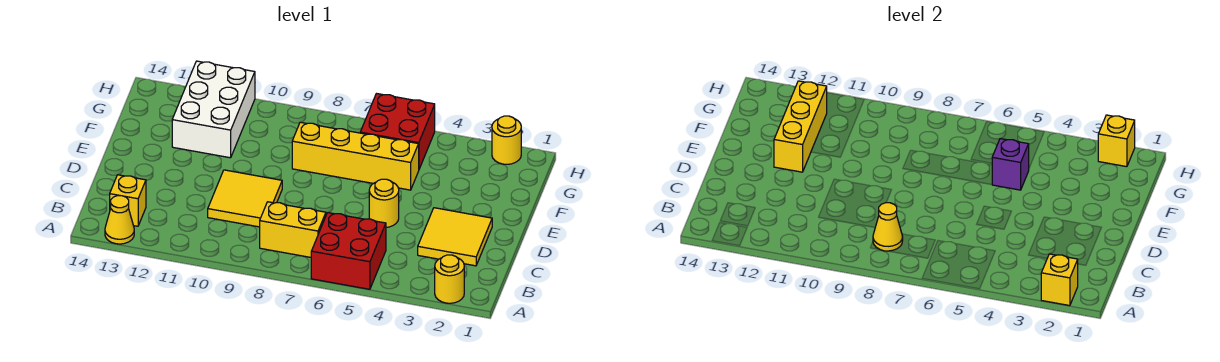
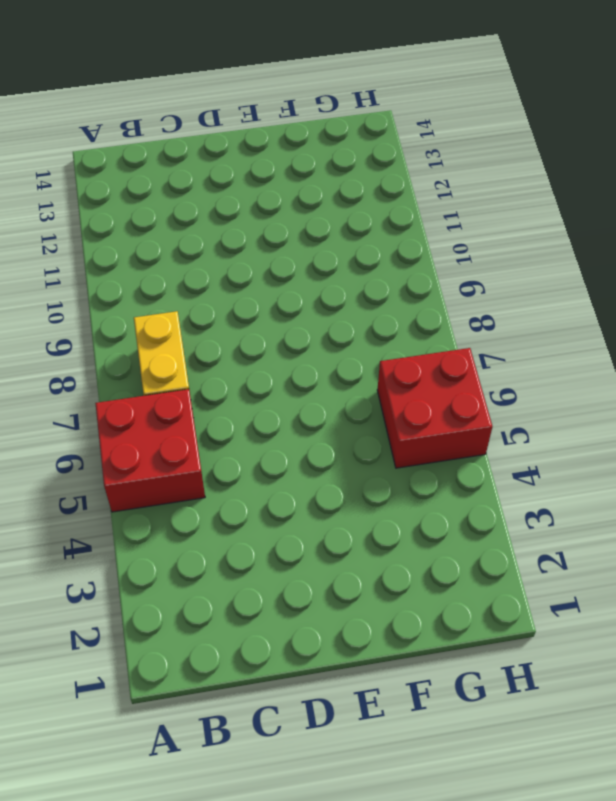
none -> yellow 1x1 round brick [435,255,464,303]
none -> yellow 1x1 cone [105,196,134,244]
none -> yellow 1x1 brick [110,175,146,226]

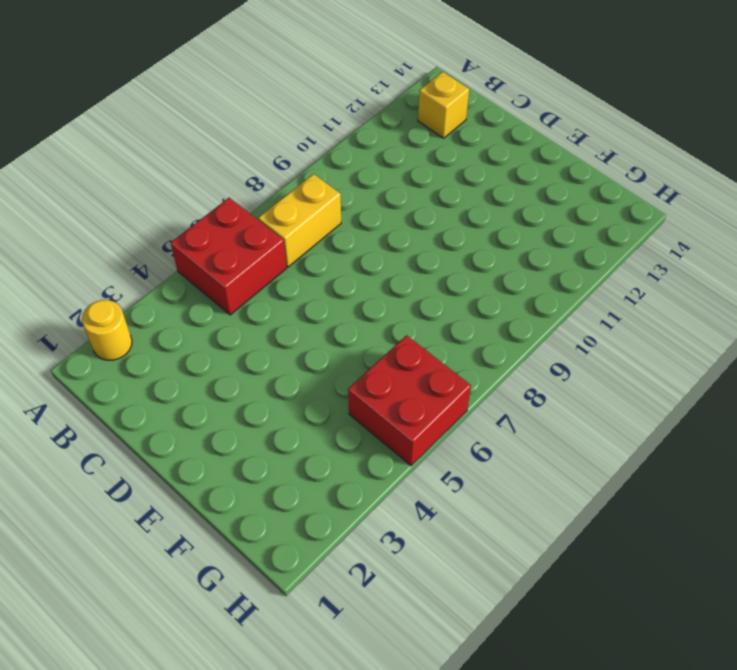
none -> yellow 1x1 cone [105,196,134,244]
none -> yellow 2x2 tile [418,208,492,266]
none -> yellow 2x2 tile [208,170,282,227]

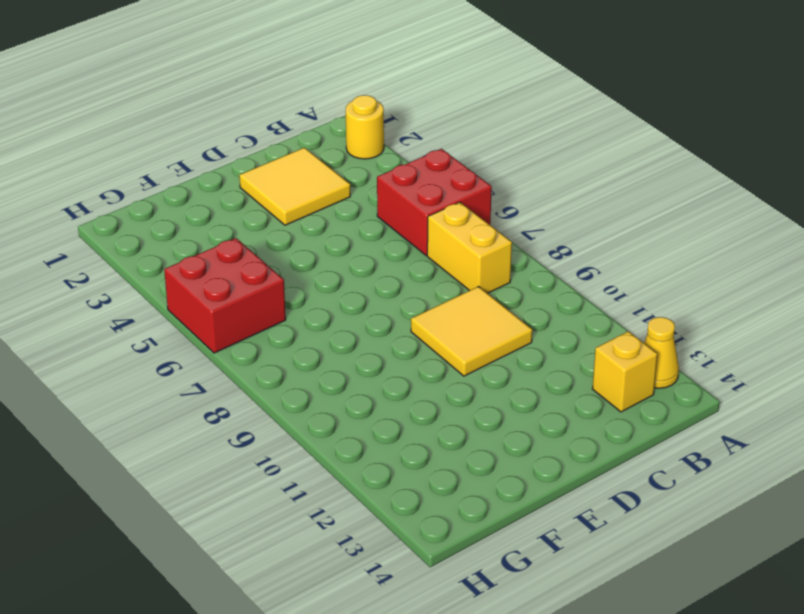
none -> yellow 1x1 round brick [369,179,399,227]
none -> yellow 1x4 brick [292,122,419,190]
none -> white 2x3 brick [172,61,255,158]

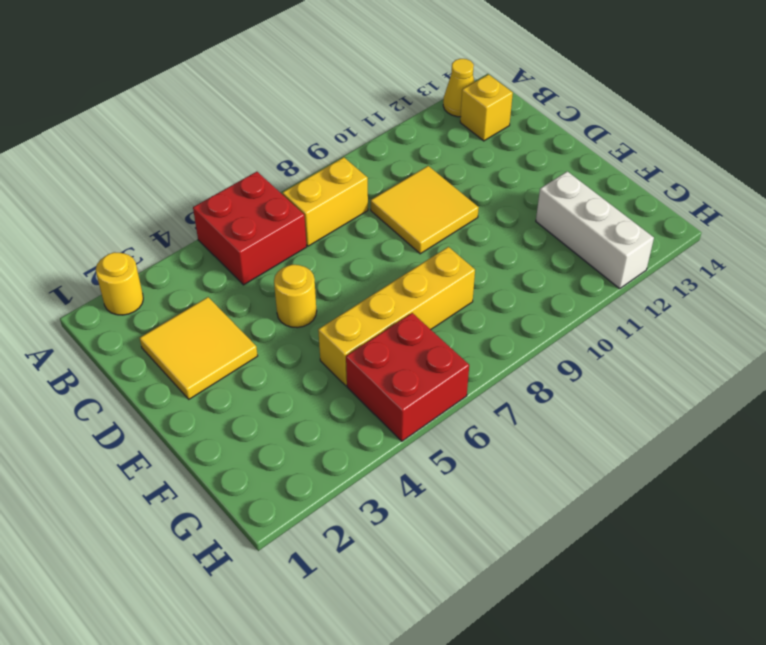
white 1x3 brick [536,171,654,289] -> white 2x3 brick [172,61,255,158]
none -> yellow 1x1 round brick [492,116,521,164]
none -> yellow 1x1 brick [1041,254,1078,306]
none -> yellow 1x1 cone [873,203,903,251]

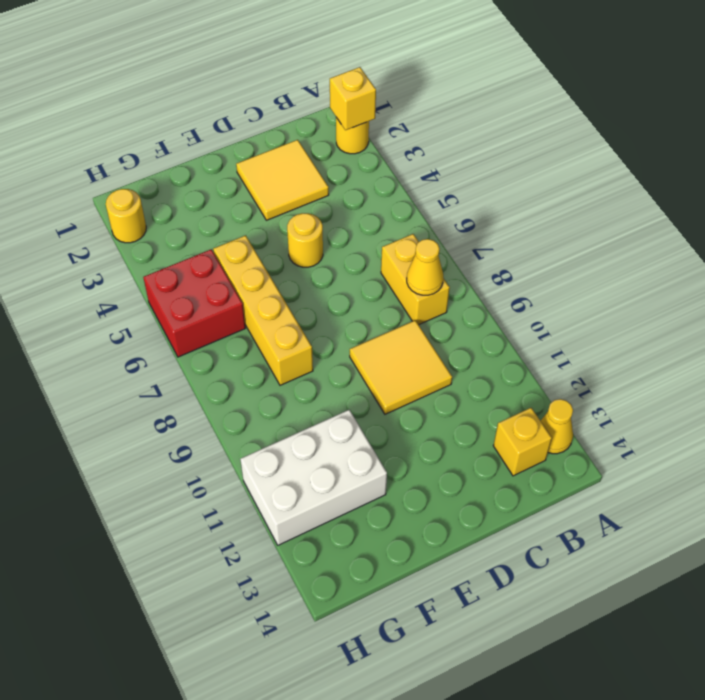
none -> red 2x2 brick [311,213,386,289]
none -> yellow 1x3 brick [774,81,827,172]
none -> purple 1x1 brick [992,139,1029,190]

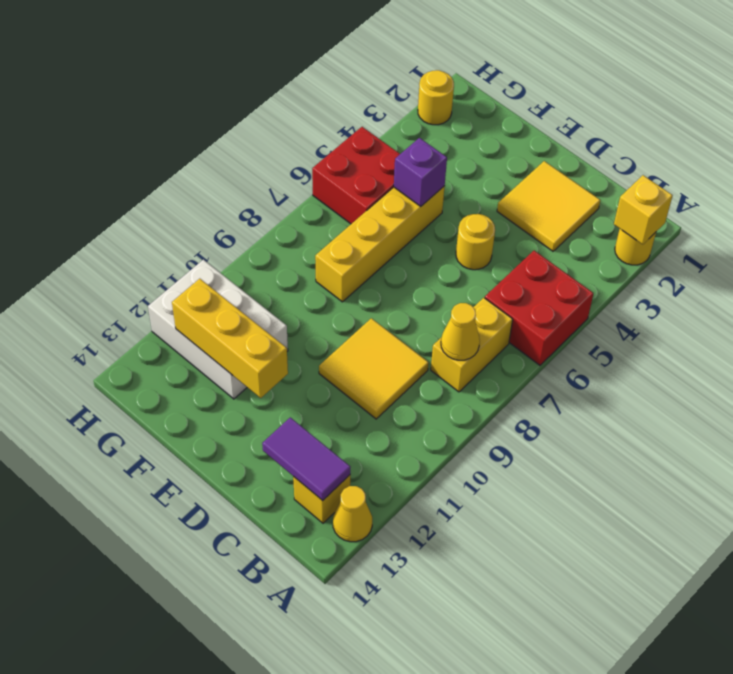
purple 1x2 tile [262,417,350,501] -> none
none -> yellow 1x1 brick [1098,115,1135,167]

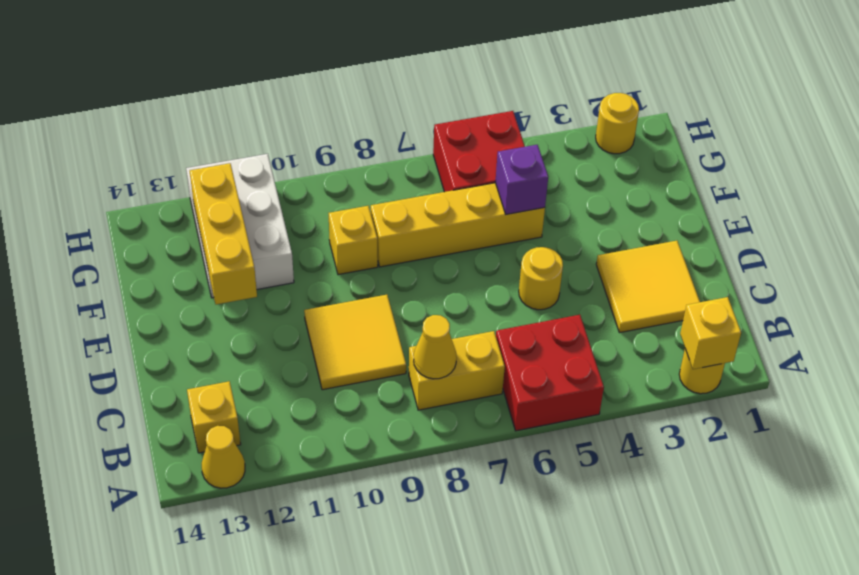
yellow 1x1 brick [329,206,378,275] -> yellow 1x1 brick moved to [1098,115,1135,167]

